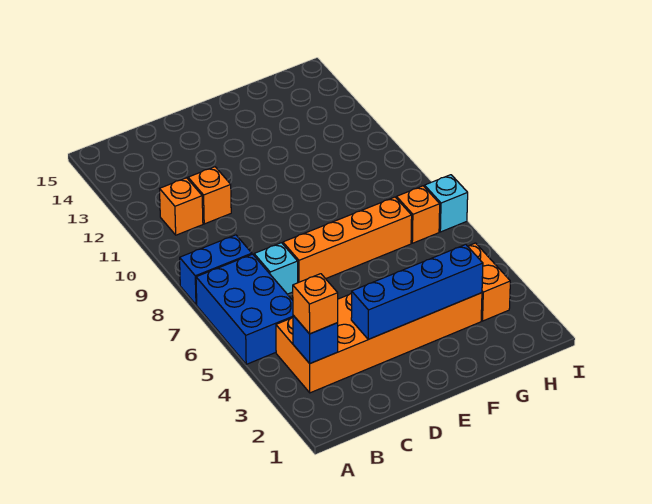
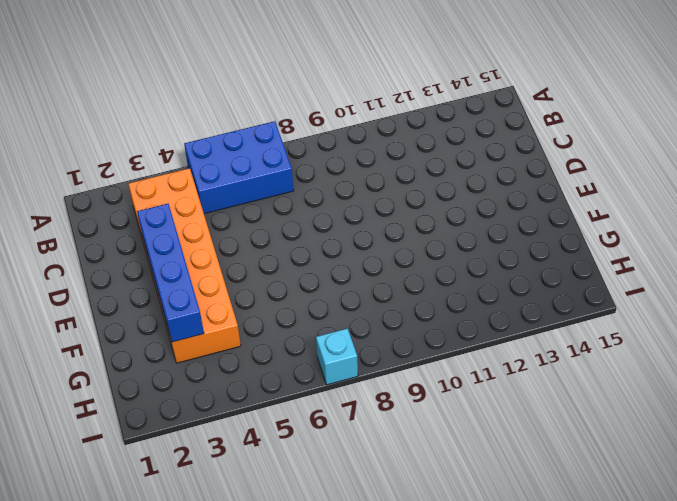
none -> blue 1x2 brick [180,235,252,305]
none -> orange 1x1 brick [160,178,203,235]
none -> cyan 1x1 brick [254,243,298,294]

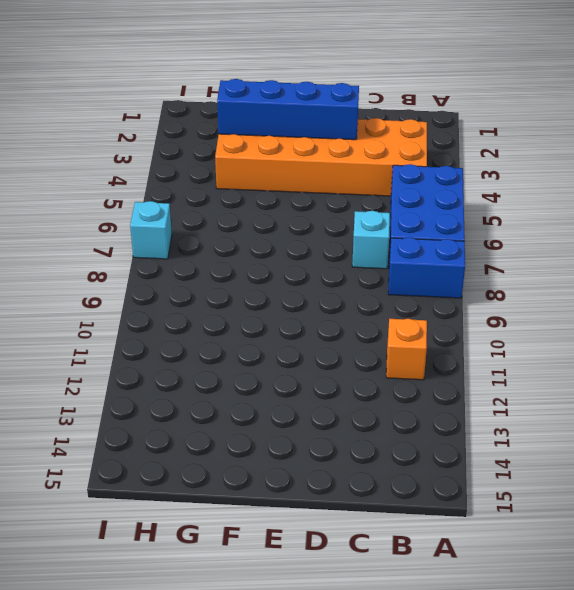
none -> orange 1x1 brick [188,167,231,224]
none -> orange 1x4 brick [283,197,412,283]
none -> orange 1x2 brick [468,243,510,321]

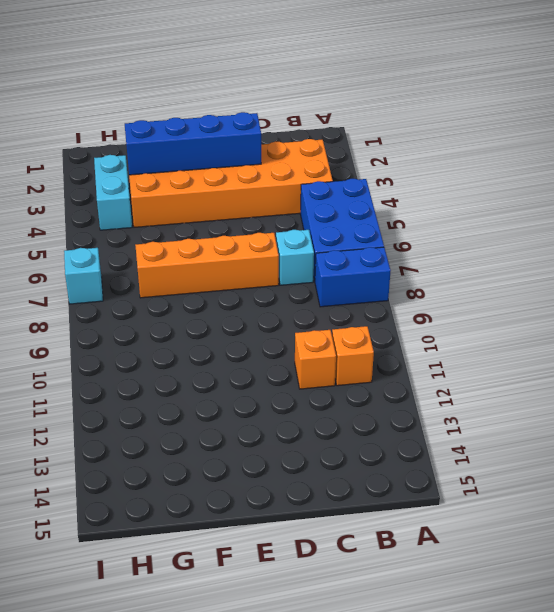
cyan 1x2 brick [94,155,132,230] -> orange 1x2 brick [468,243,510,321]
none -> orange 1x1 brick [396,186,440,243]
none -> blue 1x1 brick [293,315,338,363]
none -> orange 1x1 brick [293,274,338,334]

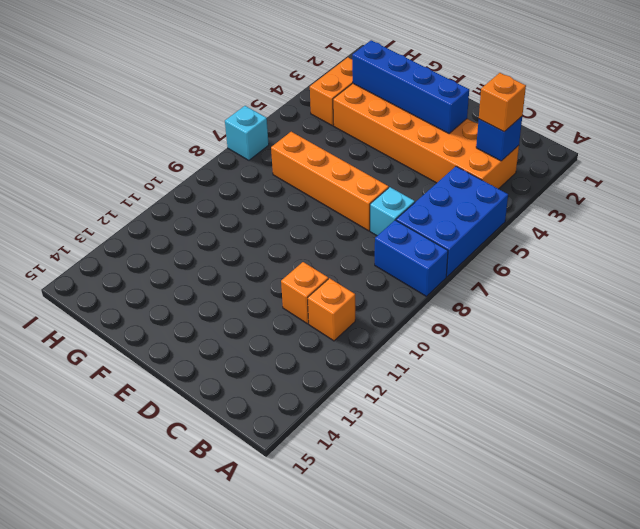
none -> orange 1x1 brick [396,186,440,243]

